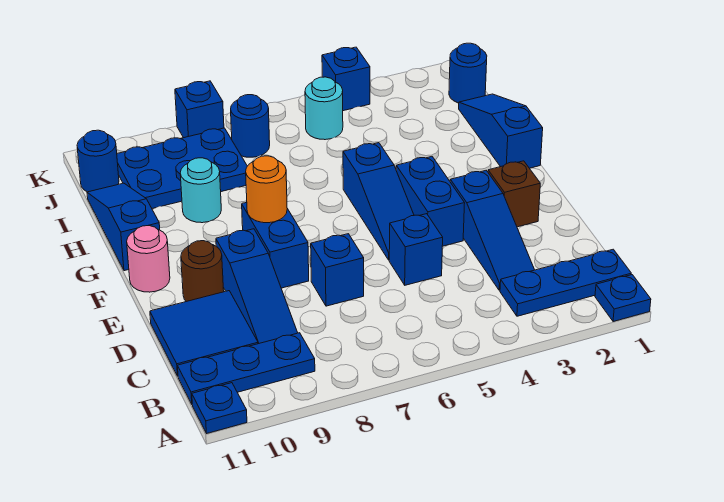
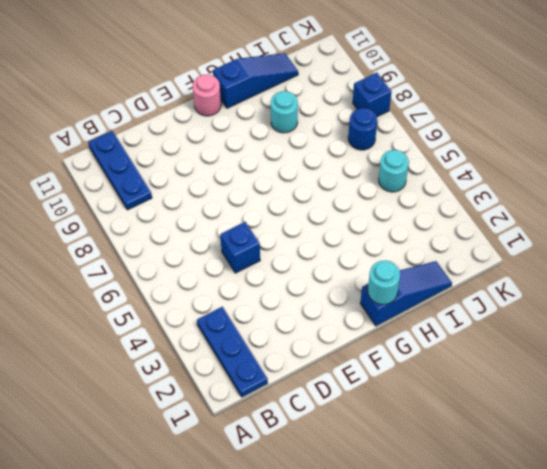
cyan 1x1 round brick [368,260,400,305] -> none
none -> blue 1x1 plate [595,275,651,322]
none -> blue 1x1 plate [192,383,247,433]
none -> blue 1x3 slope [450,171,534,290]

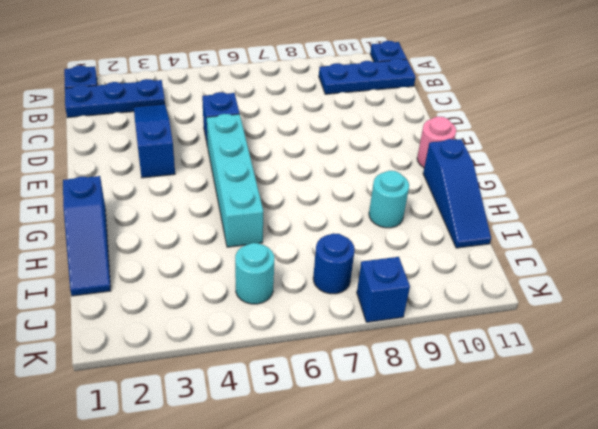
cyan 1x4 brick [207,114,263,247] -> blue 1x3 slope [343,143,414,260]
none -> blue 1x3 slope [216,229,298,344]
none -> blue 2x2 tile [150,291,258,376]
none -> blue 1x1 brick [311,234,364,306]

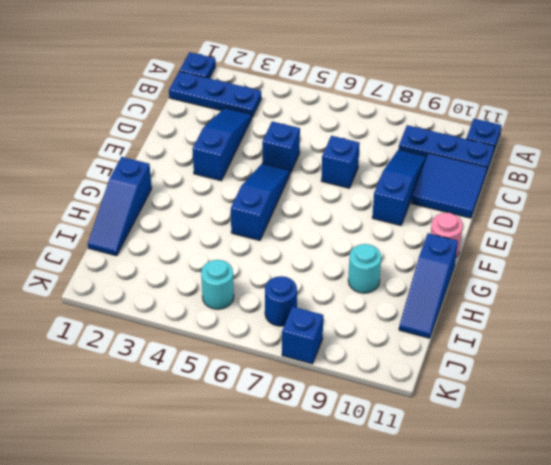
none -> brown 1x1 brick [488,161,540,227]
none -> blue 1x2 brick [396,157,465,246]
none -> blue 1x2 brick [242,202,309,288]

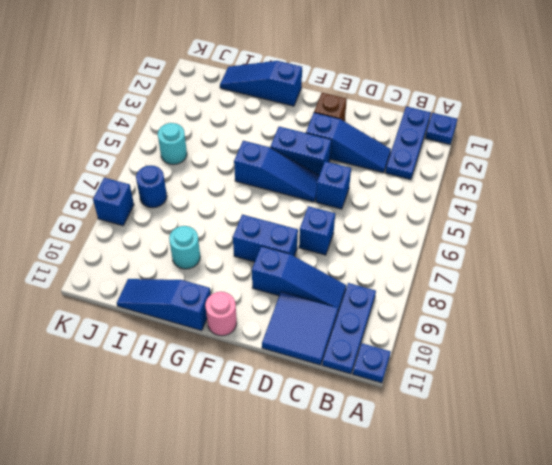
none -> brown 1x1 round brick [181,241,224,302]
none -> blue 2x3 plate [117,128,247,209]
none -> blue 1x1 round brick [449,43,487,103]

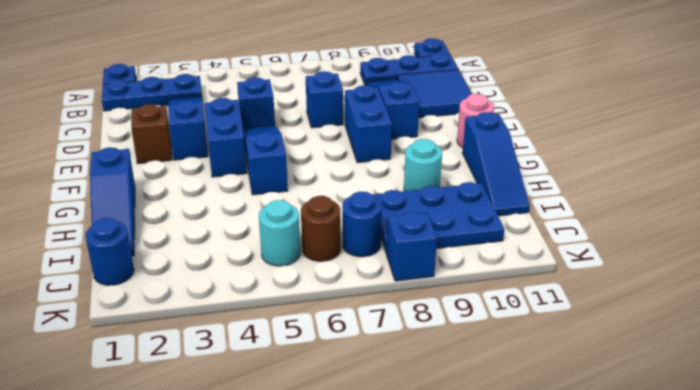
brown 1x1 round brick [301,196,341,261] -> brown 1x1 round brick moved to [181,241,224,302]
none -> blue 1x1 round brick [77,130,119,192]
none -> blue 1x1 brick [322,47,370,111]
none -> orange 1x1 round brick [246,156,287,223]

